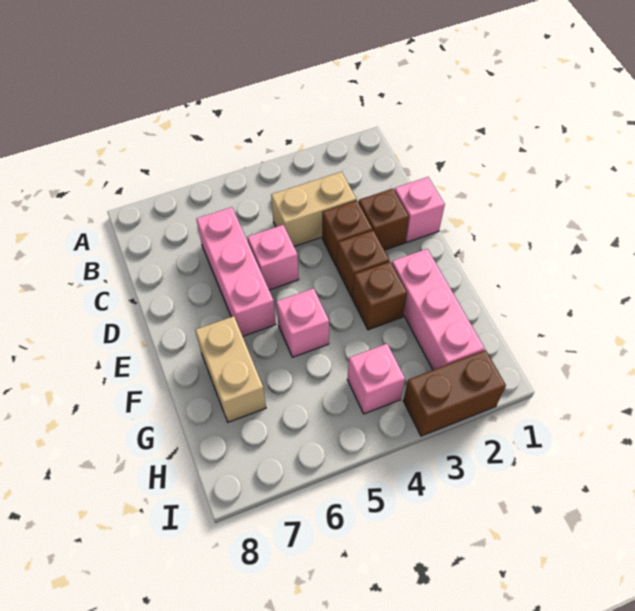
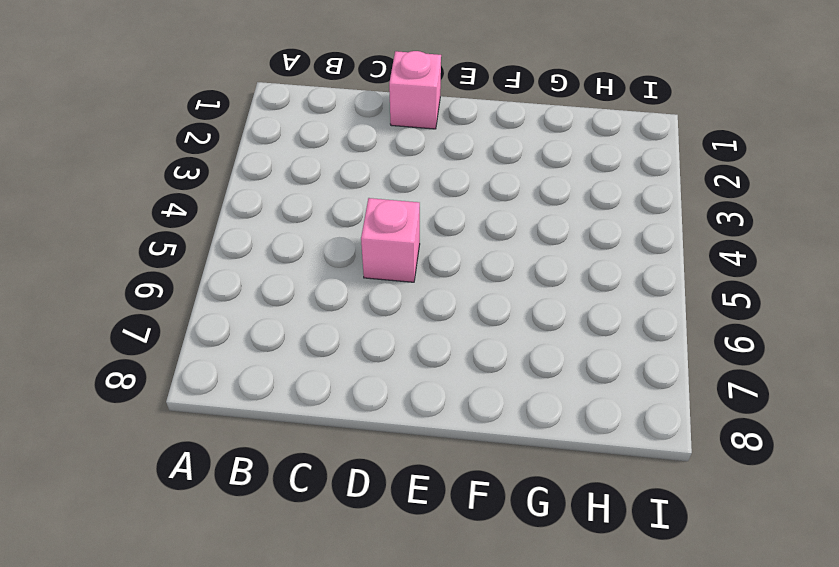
none -> tan 1x2 brick [271,172,356,247]
none -> pink 1x3 brick [196,207,276,336]
none -> brown 1x1 brick [359,189,409,250]

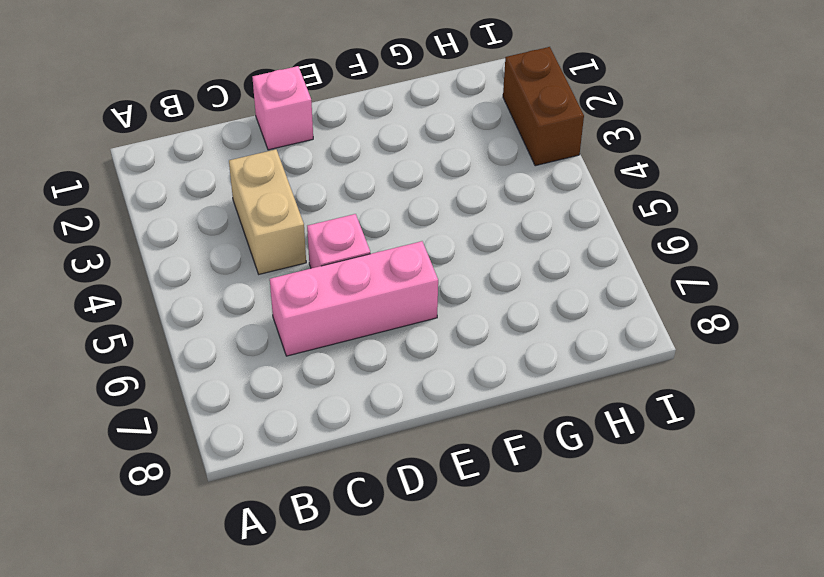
none -> brown 1x1 brick [359,189,409,250]
none -> brown 1x1 brick [322,200,373,267]
none -> brown 1x1 brick [337,230,389,297]

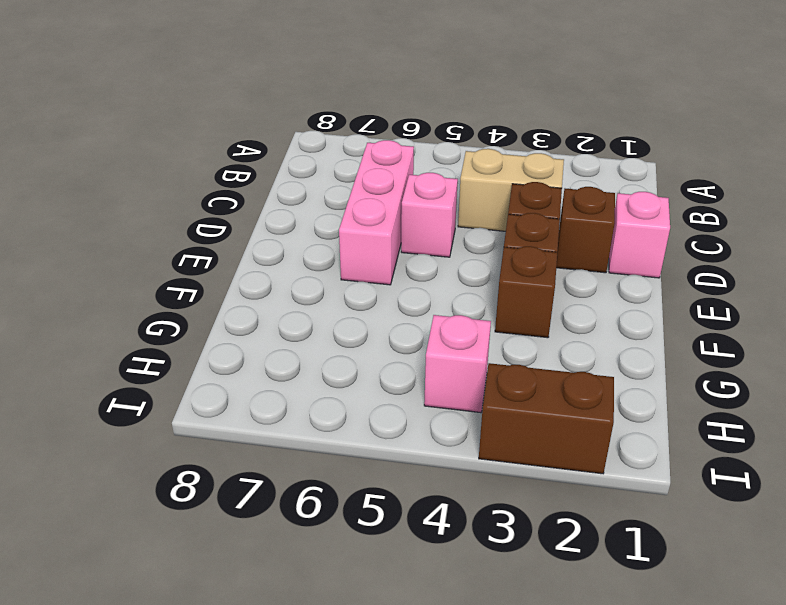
none -> pink 1x3 brick [392,249,485,370]
none -> pink 1x1 brick [276,288,329,357]
none -> tan 1x2 brick [195,316,266,422]

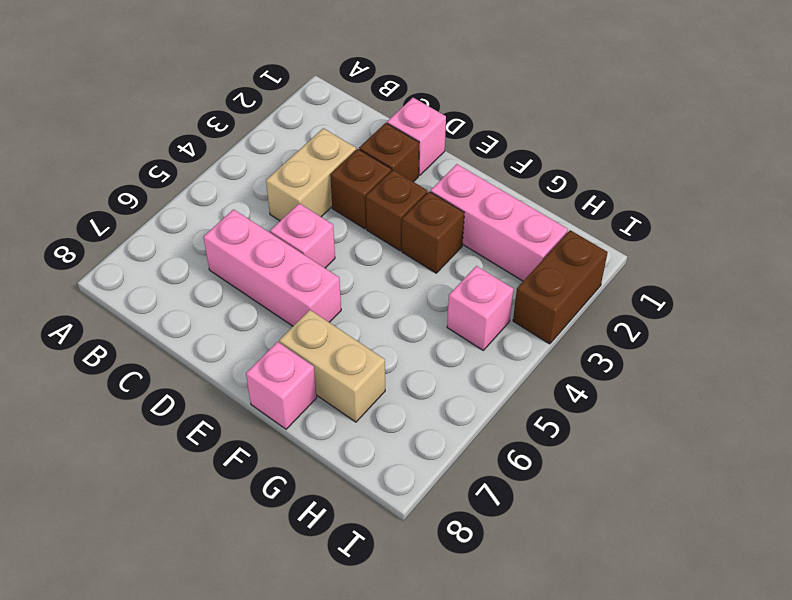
pink 1x1 brick [246,342,317,429] -> pink 1x1 brick moved to [276,288,329,357]

